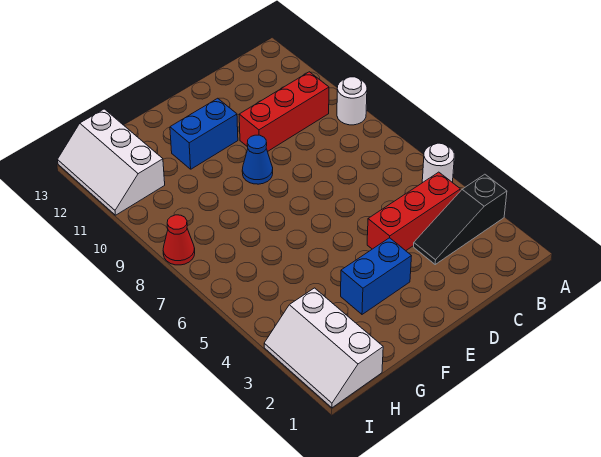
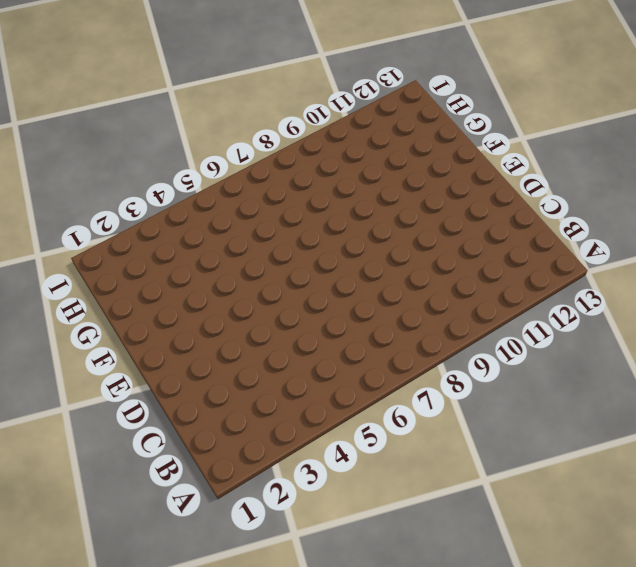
none -> black 1x3 slope [414,174,507,264]
none -> white 1x1 round brick [422,143,454,183]

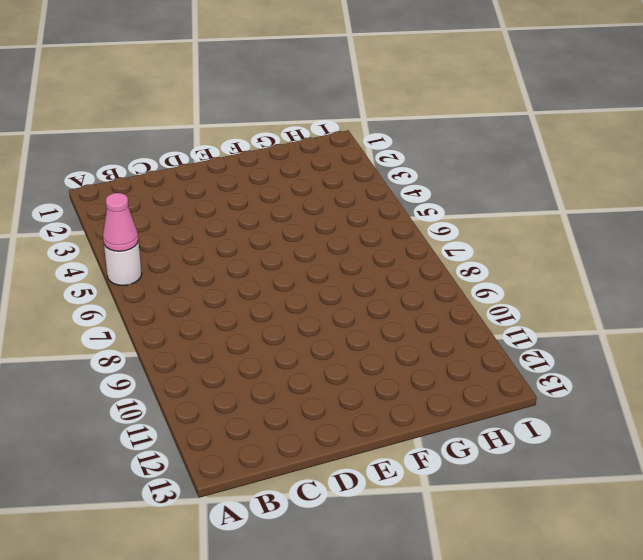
pink 1x1 cone [103,193,138,251] -> none
none -> black 1x3 slope [414,174,507,264]
none -> white 1x1 round brick [337,77,367,125]

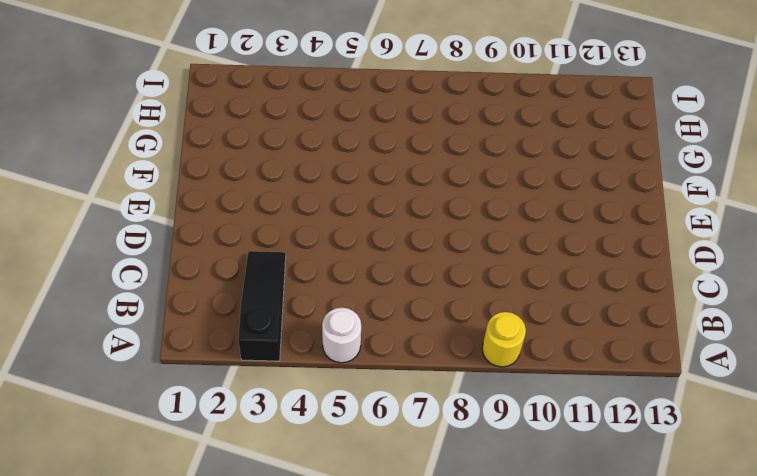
yellow 1x1 round brick [482,312,526,367] -> white 1x1 round brick [337,77,367,125]
none -> red 1x3 brick [367,172,460,251]
none -> red 1x3 brick [239,72,329,151]

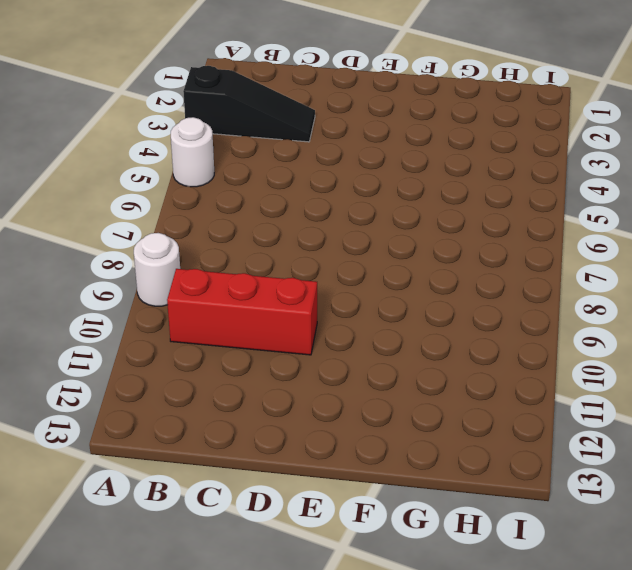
none -> red 1x3 brick [367,172,460,251]
none -> blue 1x2 brick [341,238,411,314]

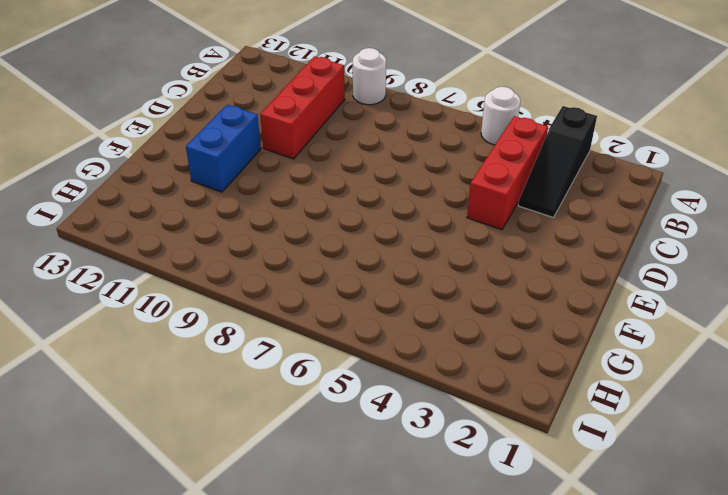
none -> blue 1x2 brick [341,238,411,314]
none -> blue 1x1 cone [242,135,273,184]

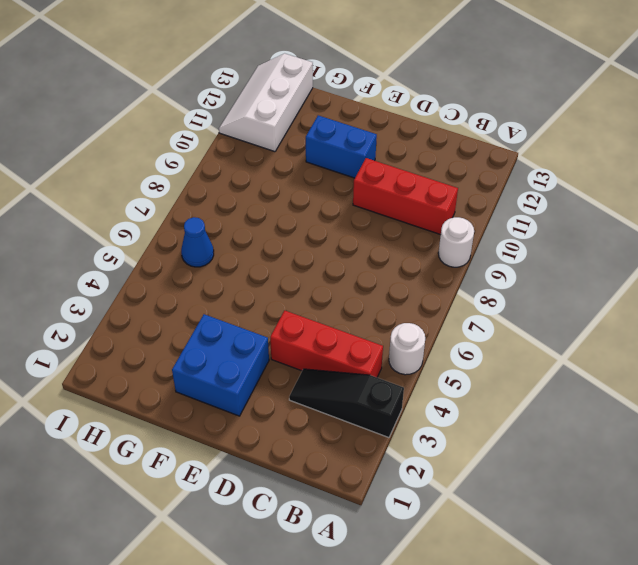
blue 2x2 brick [172,314,269,416] -> blue 1x2 brick [341,238,411,314]
blue 1x1 cone [181,217,214,267] -> blue 1x1 cone moved to [242,135,273,184]
none -> white 2x3 slope [264,288,383,408]
none -> red 1x1 cone [163,215,195,265]

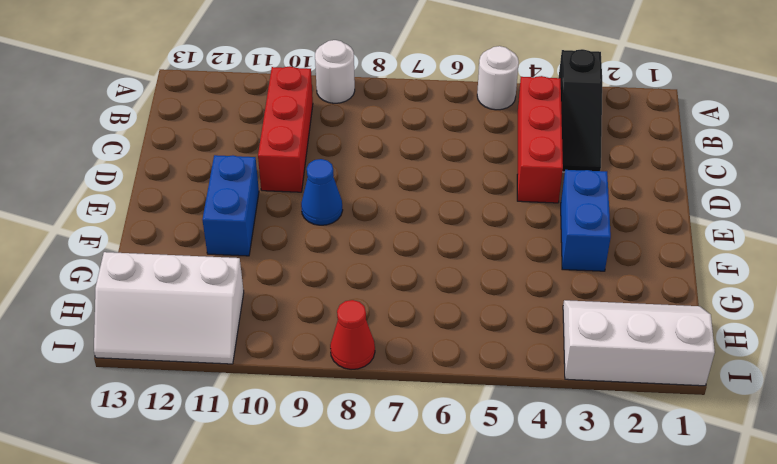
white 2x3 slope [563,300,715,386] -> white 2x3 slope turned to [264,288,383,408]

